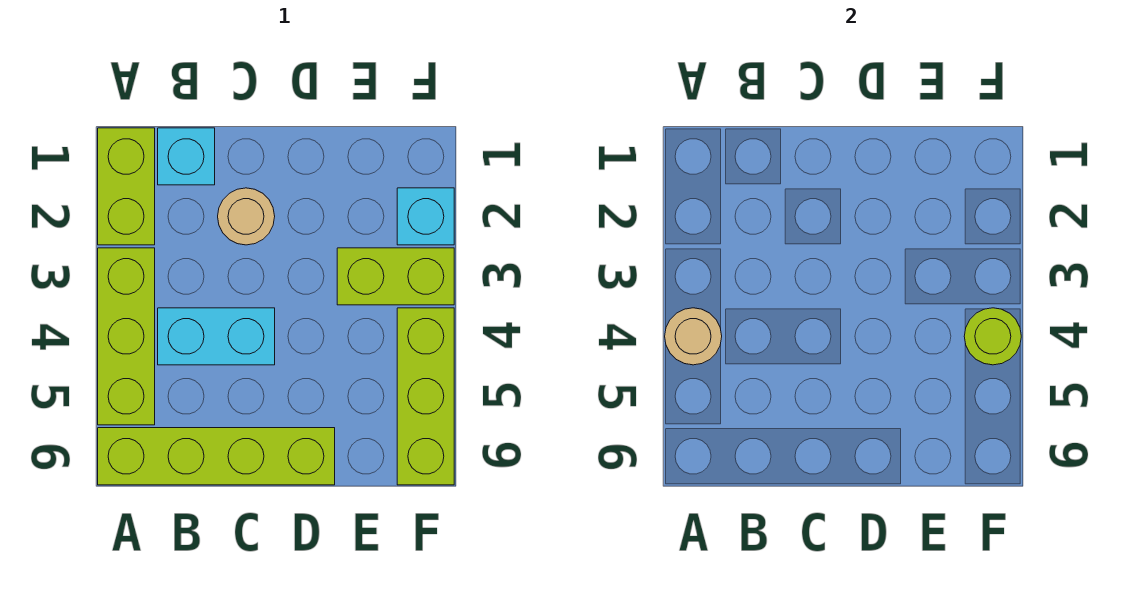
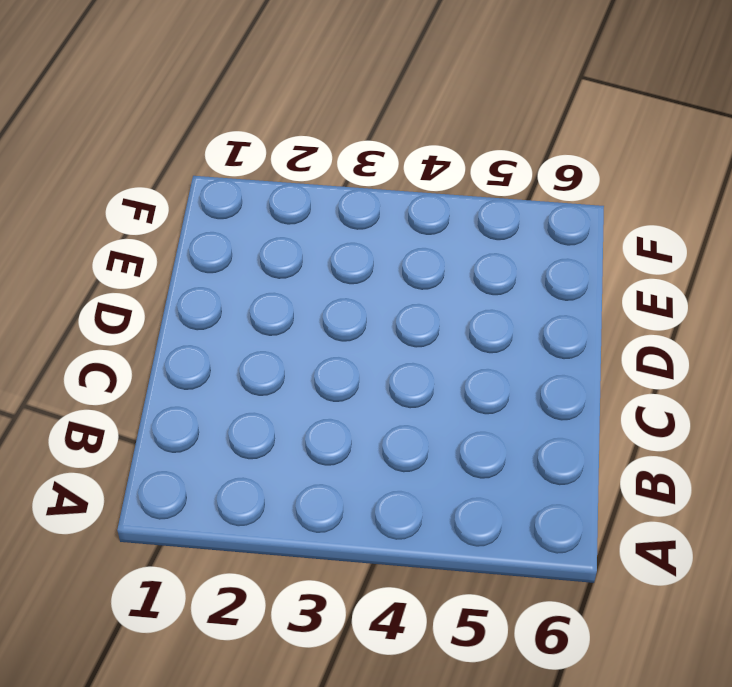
none -> lime 1x2 brick [98,128,155,245]
none -> lime 1x3 brick [98,248,155,425]

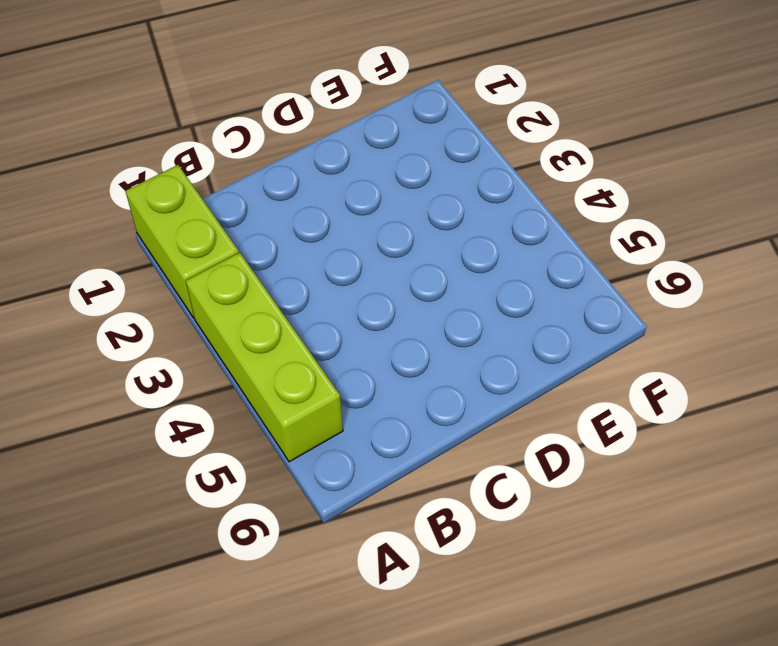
none -> lime 1x4 brick [98,428,335,485]
none -> cyan 1x1 brick [158,128,215,185]

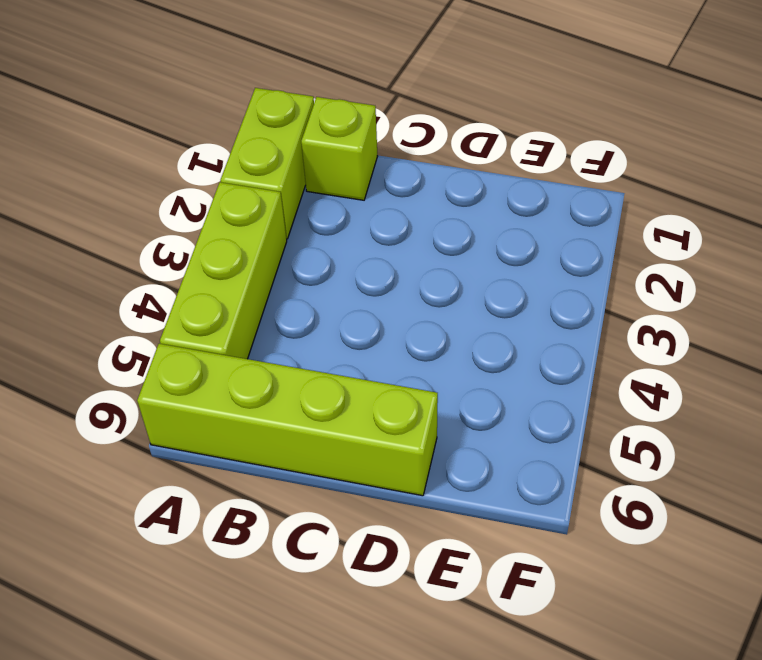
lime 1x1 brick [301,97,378,200] -> cyan 1x1 brick [158,128,215,185]
none -> cyan 1x2 brick [158,308,275,365]
none -> tan 1x1 round brick [218,188,275,245]

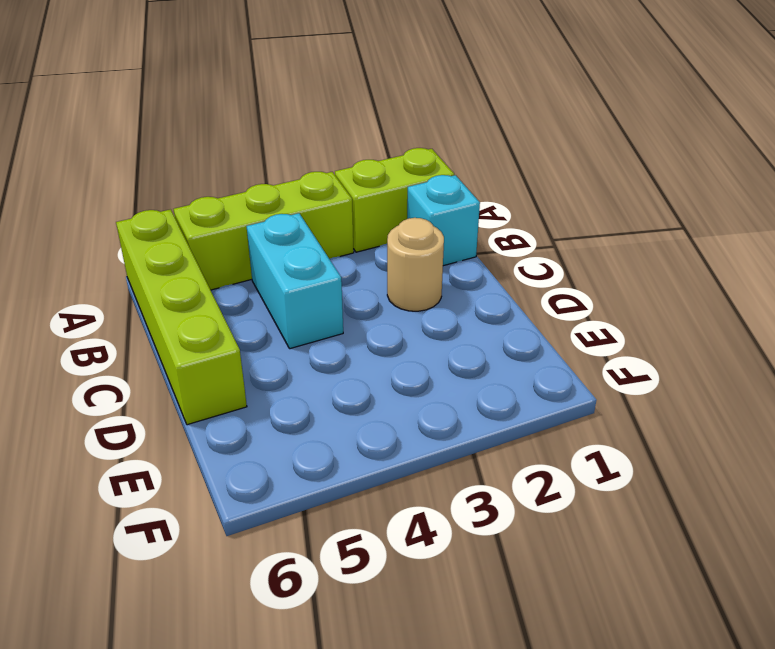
none -> lime 1x2 brick [337,248,454,305]
none -> cyan 1x1 brick [397,188,454,245]

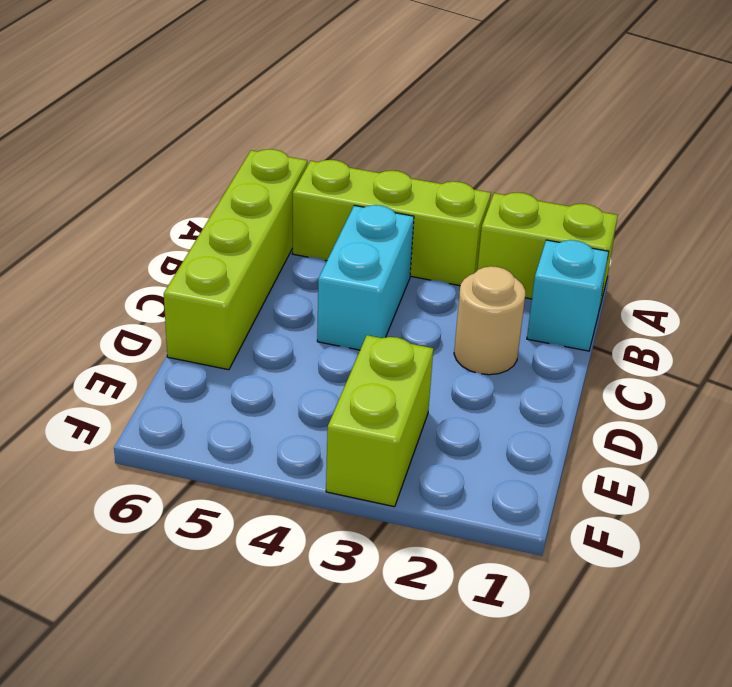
none -> cyan 1x1 brick [397,188,454,245]
none -> lime 1x3 brick [397,308,454,485]

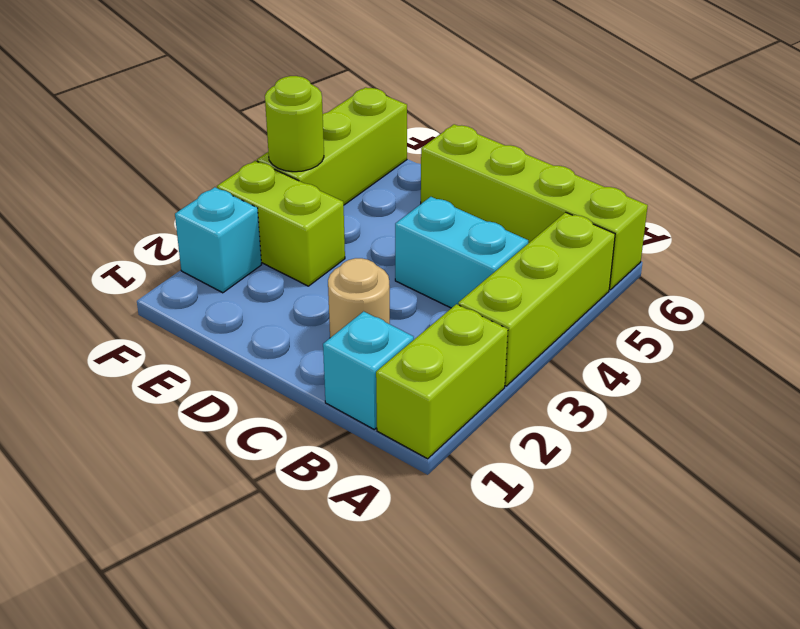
none -> tan 1x1 round brick [665,308,722,365]

